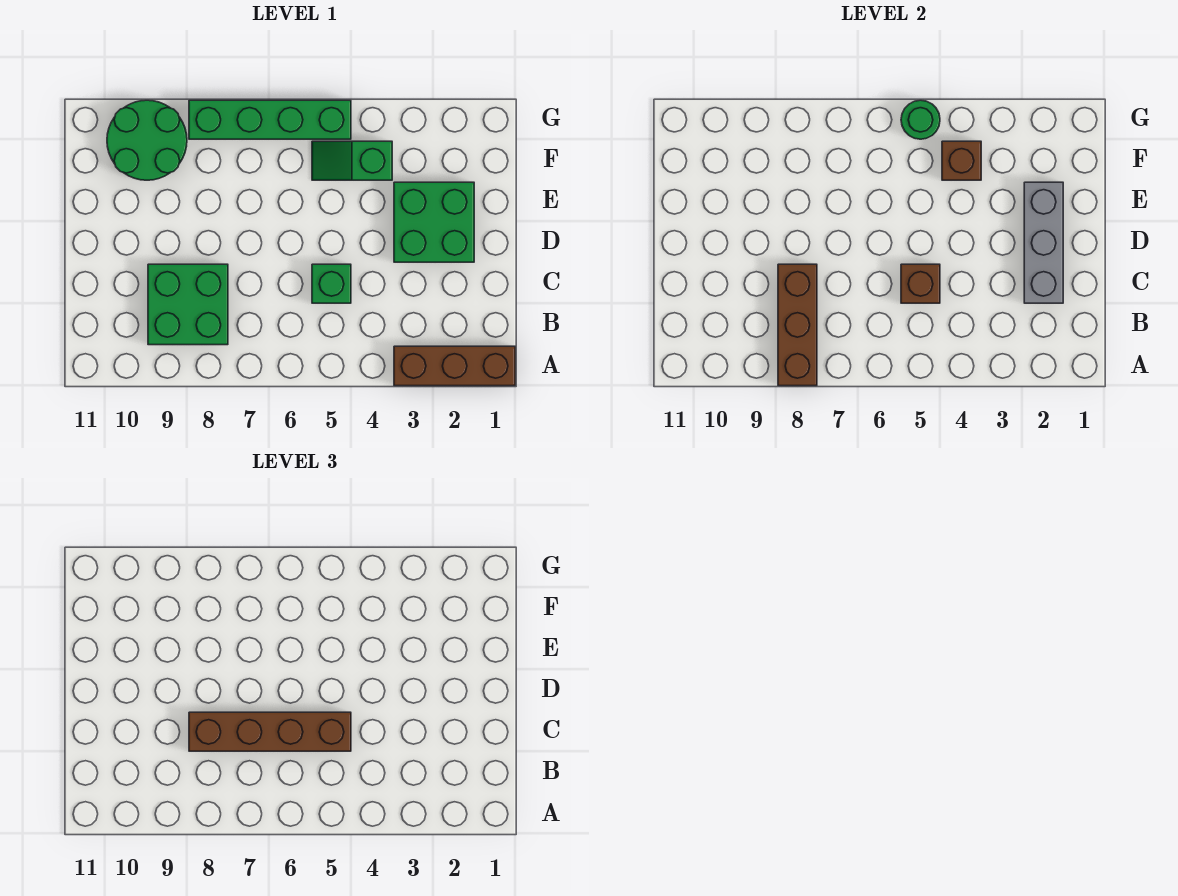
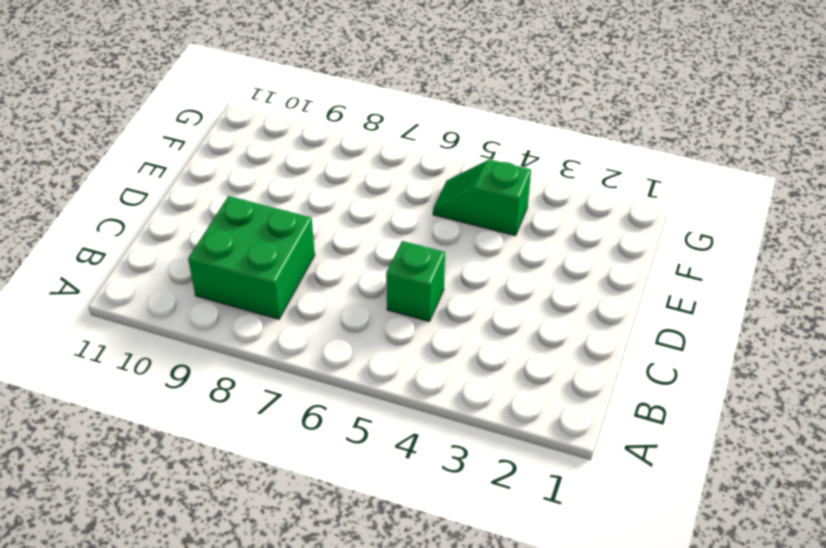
none -> brown 1x3 brick [394,346,515,386]
none -> green 2x2 brick [394,182,474,262]
none -> green 2x2 round brick [107,100,187,180]

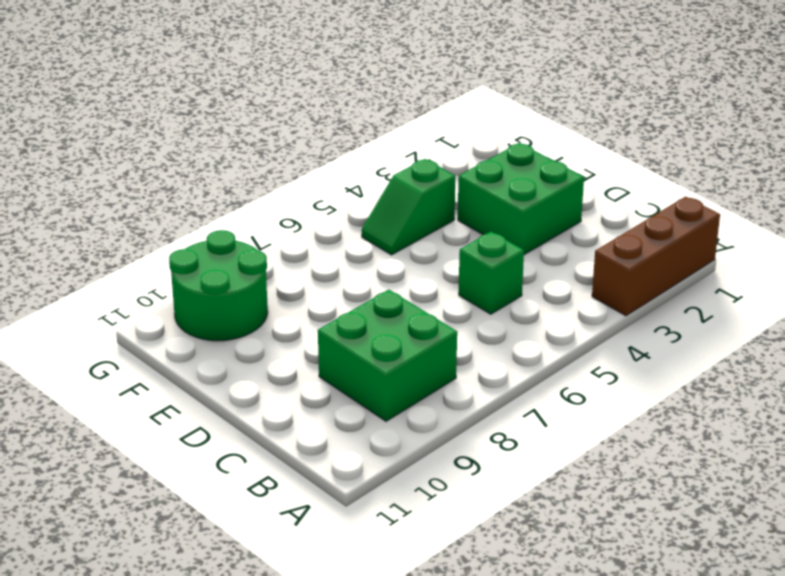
none -> green 1x4 brick [189,100,351,139]
none -> brown 1x3 brick [778,264,817,386]
none -> grey 1x3 brick [1024,182,1063,303]

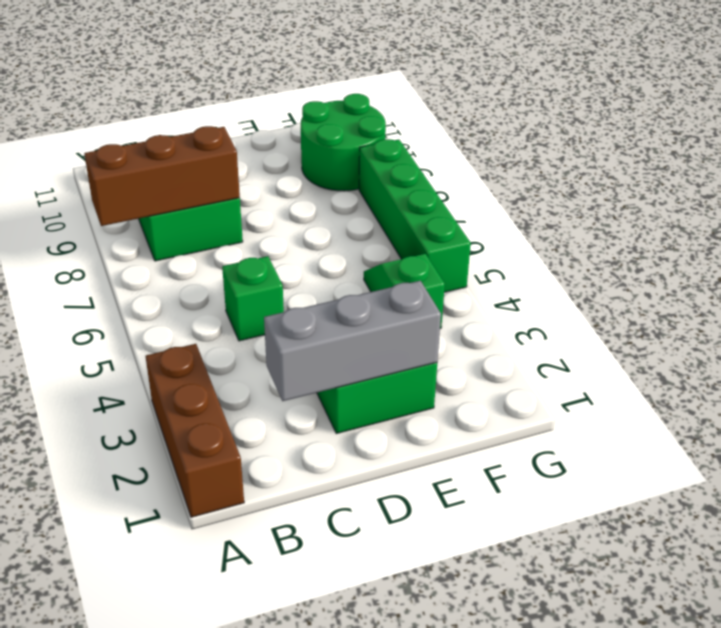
none -> brown 1x1 brick [901,264,940,303]
none -> brown 1x1 brick [942,141,981,180]
none -> green 1x1 round brick [901,100,940,139]

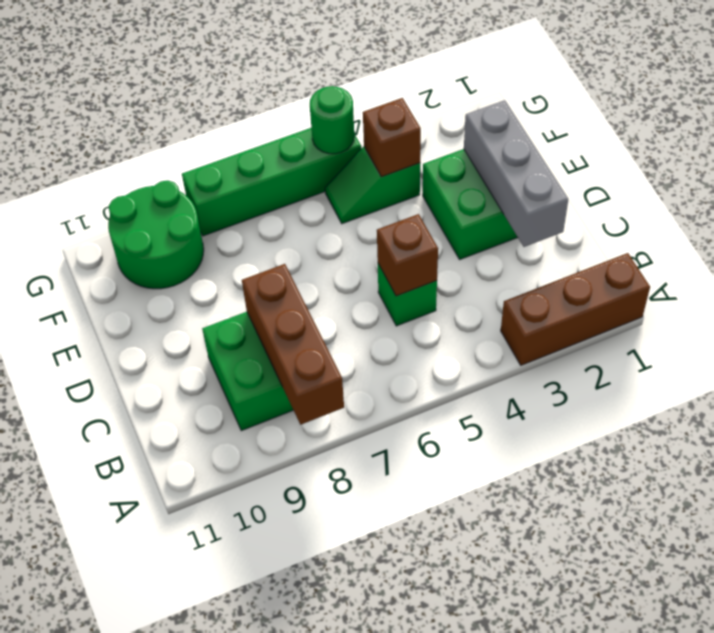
none -> brown 1x4 brick [189,712,351,751]

